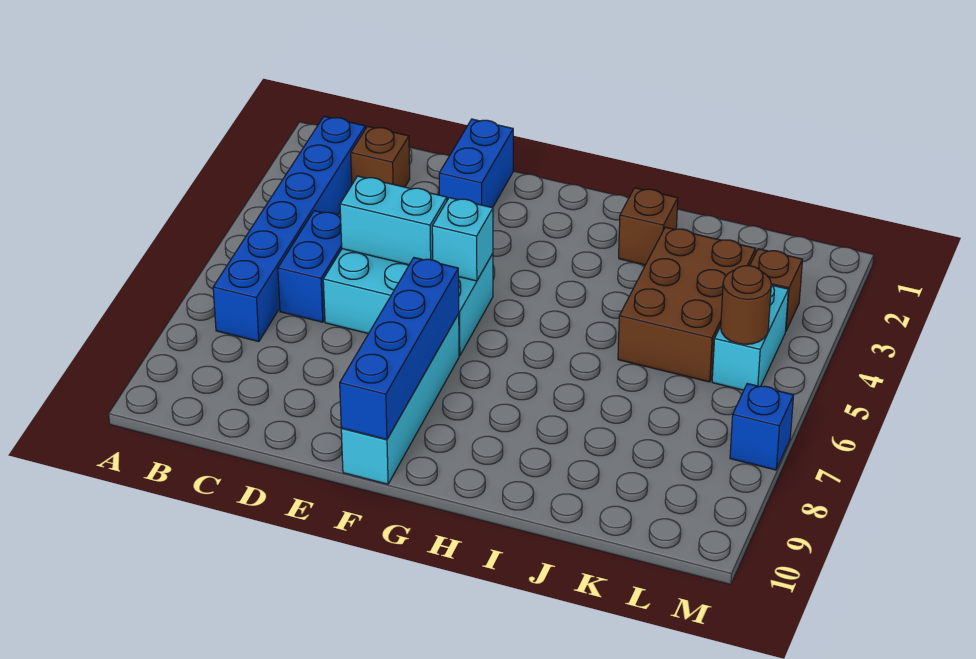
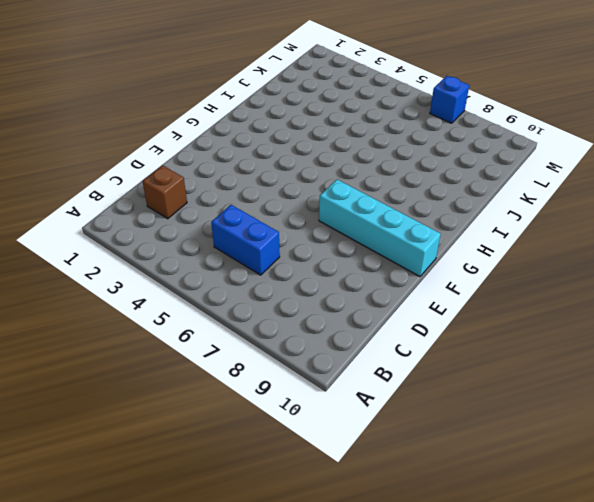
none -> blue 1x6 brick [213,116,365,342]
none -> cyan 2x3 brick [323,249,493,356]
none -> blue 1x2 brick [439,119,513,208]

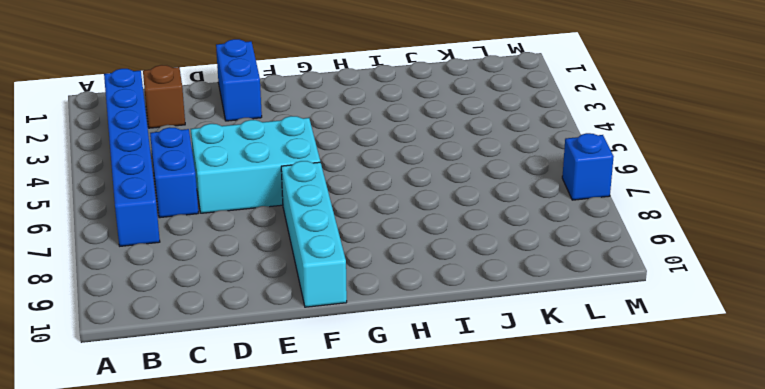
none -> brown 1x1 brick [619,188,678,265]
none -> brown 2x3 brick [618,227,756,382]
none -> brown 1x1 brick [750,249,803,331]

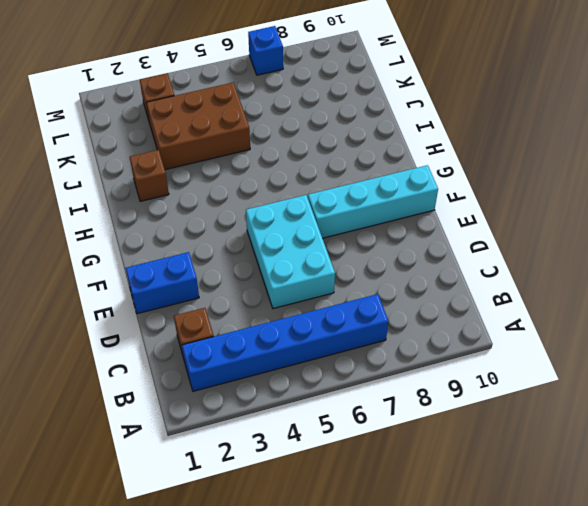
none -> blue 1x2 brick [278,211,342,322]
none -> cyan 1x2 brick [712,285,788,390]
none -> cyan 1x2 brick [340,176,447,265]

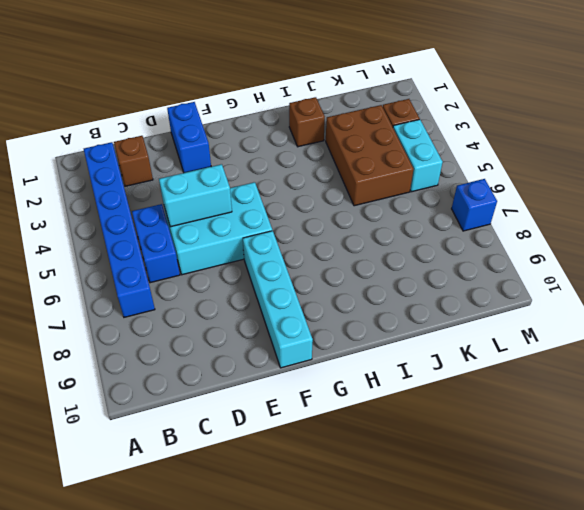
none -> cyan 1x1 brick [432,198,493,281]
none -> blue 1x4 brick [340,258,459,439]
none -> brown 1x1 round brick [721,266,771,344]

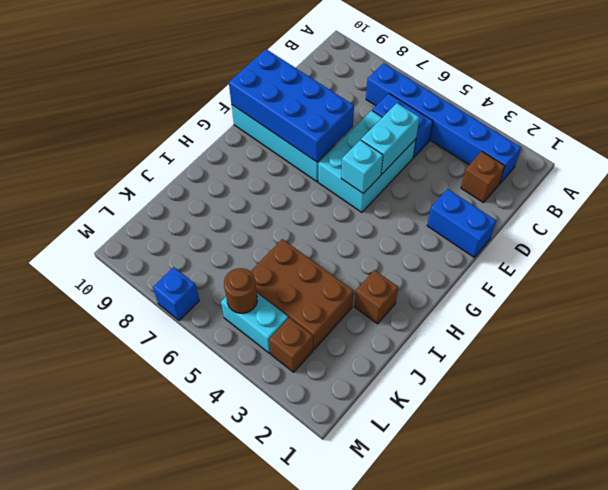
blue 2x4 brick [229,49,354,162] -> blue 1x4 brick [340,258,459,439]

